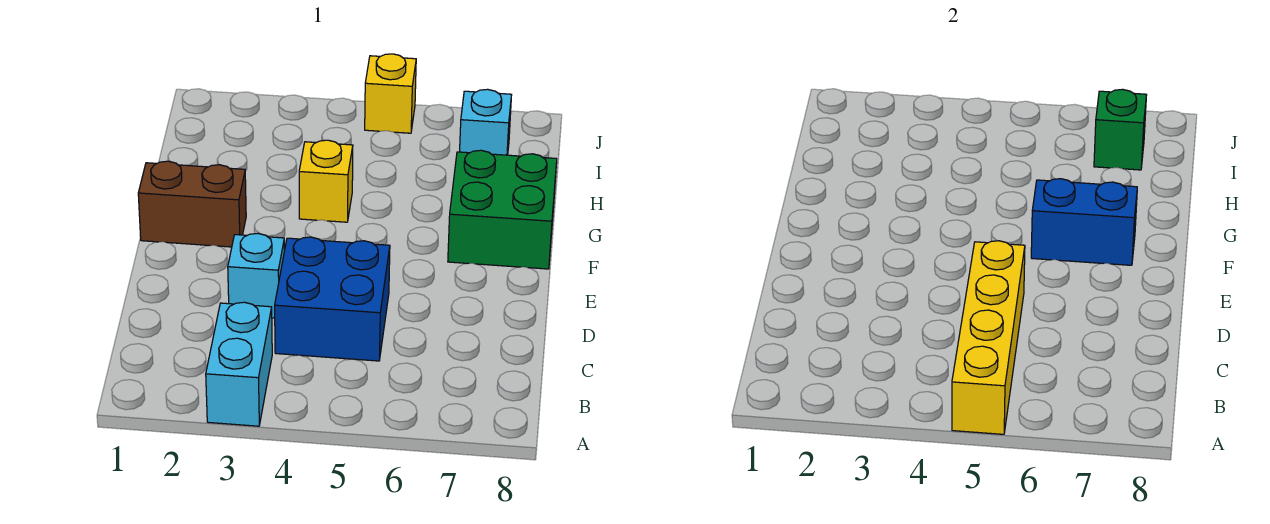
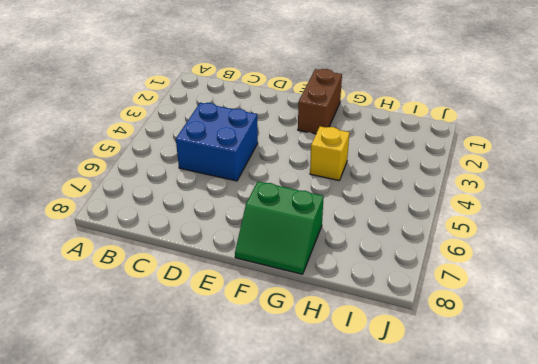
green 2x2 slope [235,181,324,274] -> green 2x2 brick [448,150,557,269]
none -> cyan 1x2 brick [206,302,272,426]
none -> cyan 1x1 brick [228,233,285,318]

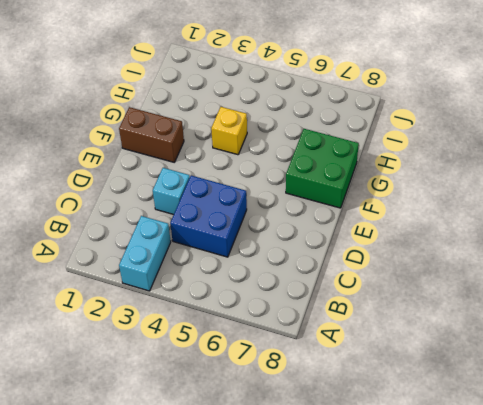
none -> cyan 1x1 brick [460,89,511,155]
none -> yellow 1x1 brick [365,54,416,133]

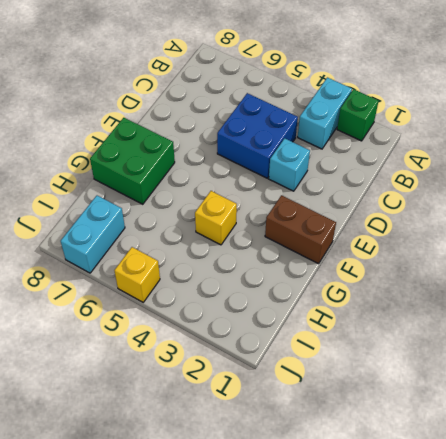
green 1x1 brick [337,89,379,141] -> green 1x1 brick moved to [1094,89,1146,170]
cyan 1x2 brick [61,196,125,273] -> cyan 1x1 brick [460,89,511,155]
none -> yellow 1x4 brick [952,241,1025,434]
none -> blue 1x2 brick [1031,179,1137,265]

